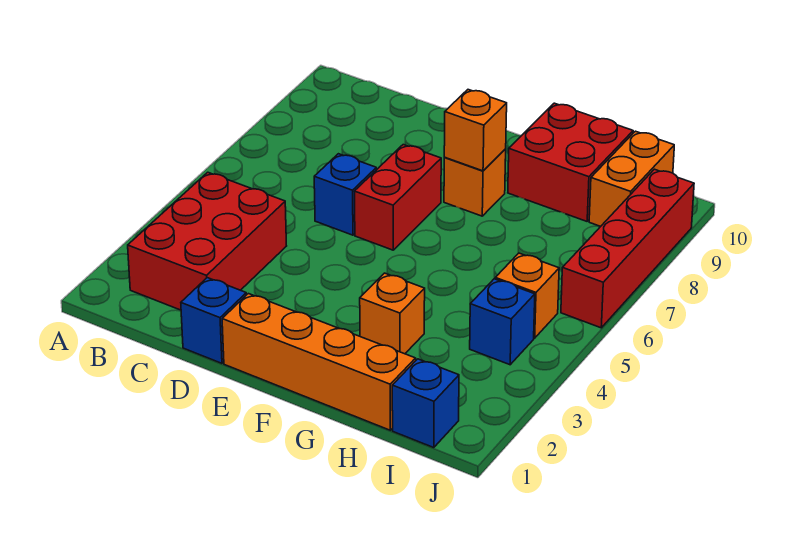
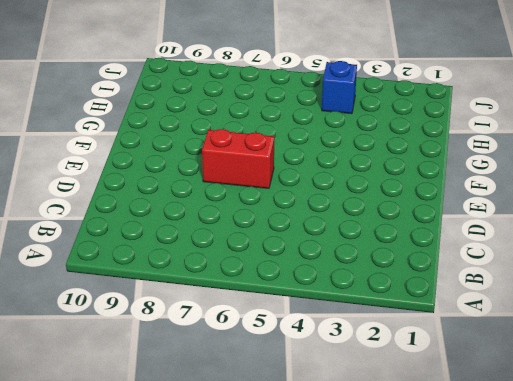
none -> red 2x3 brick [128,172,286,310]
none -> blue 1x1 brick [181,278,246,363]
none -> blue 1x1 brick [314,154,376,235]

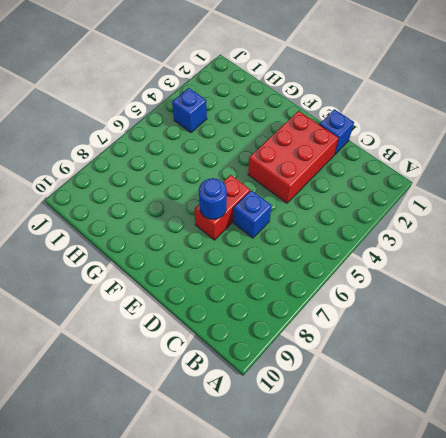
red 2x3 brick [248,111,339,203] -> red 2x3 brick moved to [128,172,286,310]
blue 1x1 round brick [199,178,227,219] -> none
none -> orange 1x4 brick [222,294,416,430]
none -> orange 1x1 brick [444,149,506,216]
none -> orange 1x1 brick [360,273,425,354]

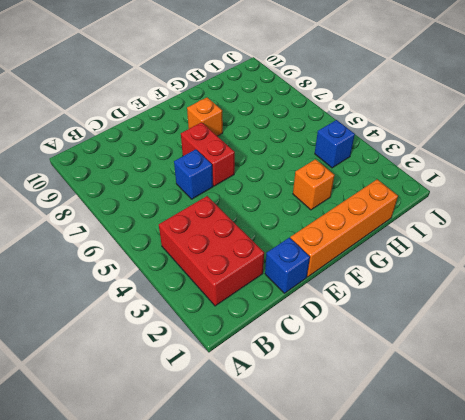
none -> red 2x2 brick [508,103,633,221]
none -> blue 1x1 brick [392,359,459,448]
none -> orange 1x1 brick [495,253,559,338]

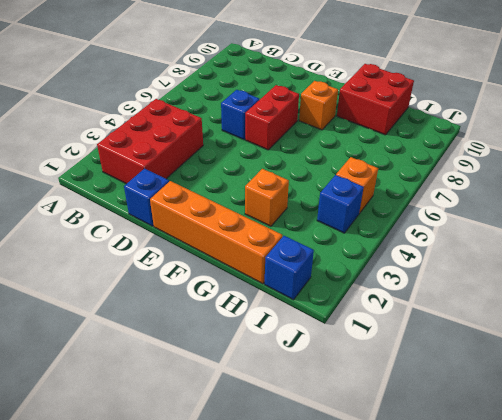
none -> orange 1x2 brick [589,131,674,226]
none -> red 1x4 brick [561,169,694,328]
none -> orange 1x1 brick [444,90,507,171]

